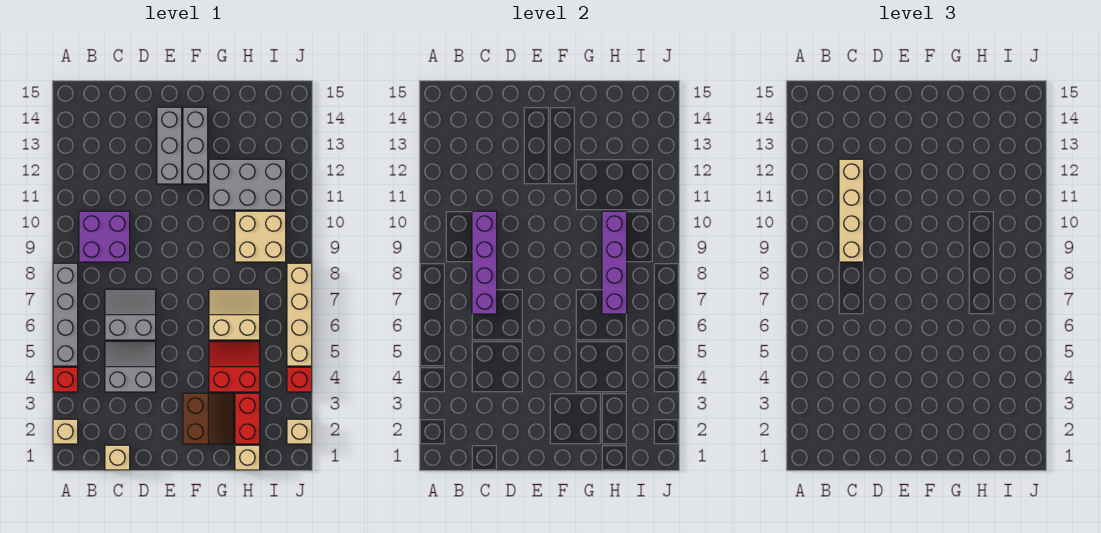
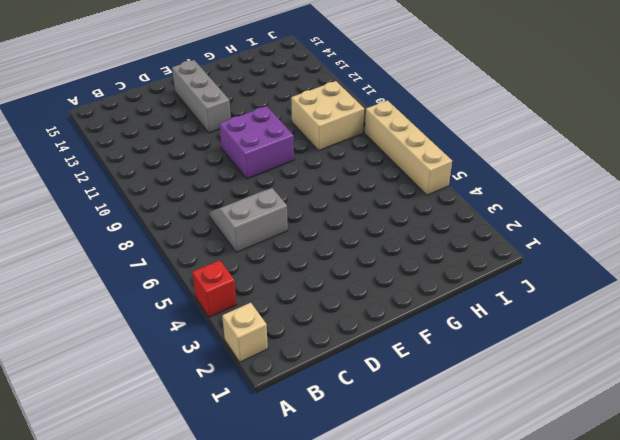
purple 2x2 brick [220,106,294,179] -> purple 2x2 brick moved to [79,211,130,262]
none -> grey 1x4 brick [53,263,78,366]
none -> tan 1x1 brick [105,445,130,470]
none -> grey 2x2 slope [105,341,156,392]

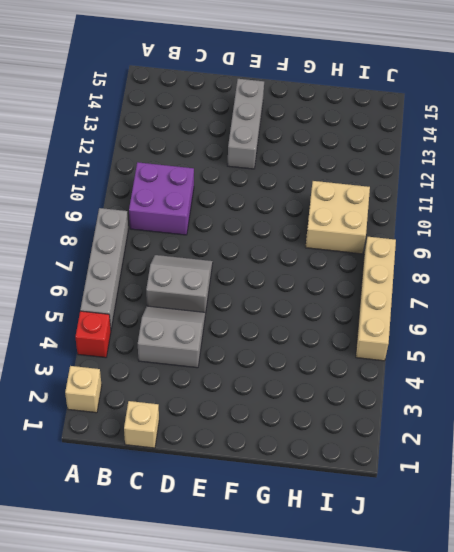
none -> brown 2x2 slope [183,393,234,444]
none -> grey 1x3 brick [183,107,208,184]
none -> red 2x2 slope [209,341,260,392]

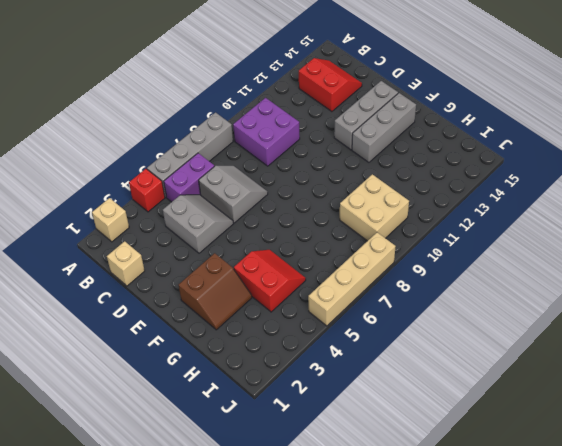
purple 1x2 brick [164,153,214,202] -> none
red 2x2 slope [299,58,362,112] -> none
none -> tan 2x2 slope [209,289,260,340]
none -> grey 2x3 brick [209,159,286,210]
none -> tan 1x1 brick [235,445,260,470]

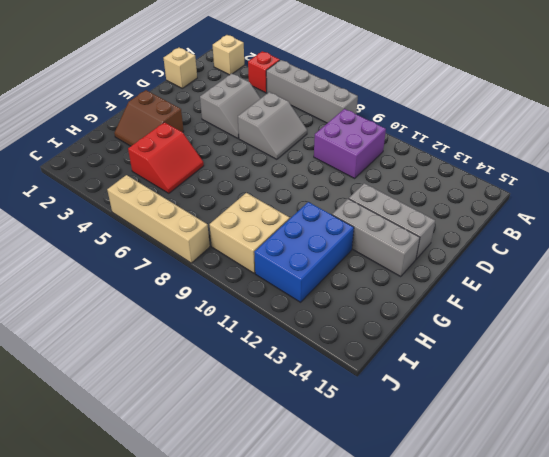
blue 2x3 brick [254,202,354,302] -> grey 2x3 brick [209,159,286,210]
none -> tan 2x2 slope [209,289,260,340]
none -> tan 1x1 brick [235,445,260,470]
none -> red 1x2 brick [235,393,260,444]

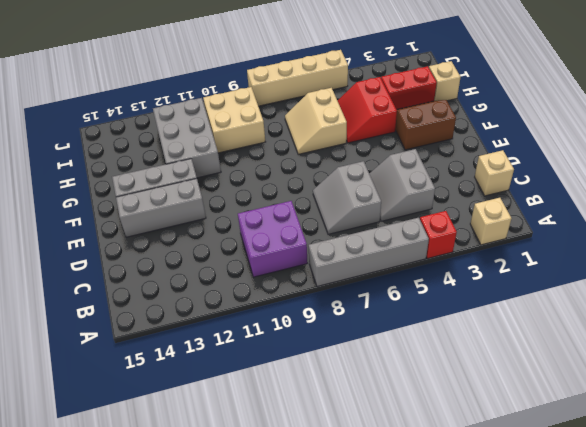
none -> tan 1x1 brick [287,419,312,444]
none -> red 1x1 brick [287,367,312,392]
none -> purple 1x4 brick [472,211,497,314]

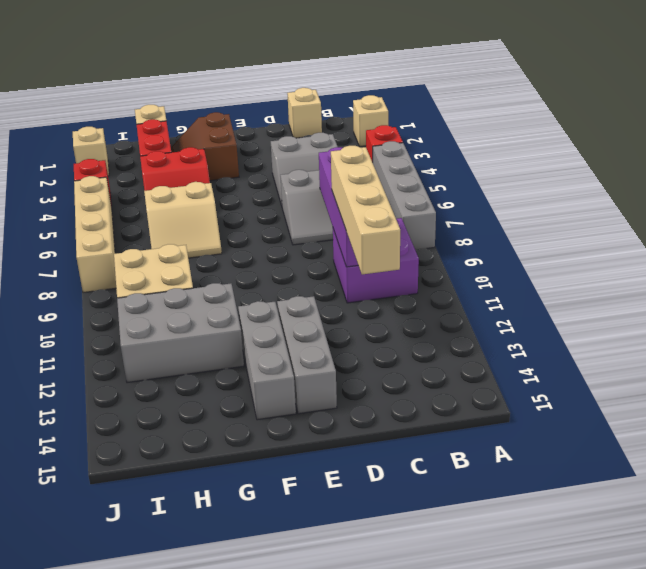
none -> purple 1x4 brick [602,211,627,314]

